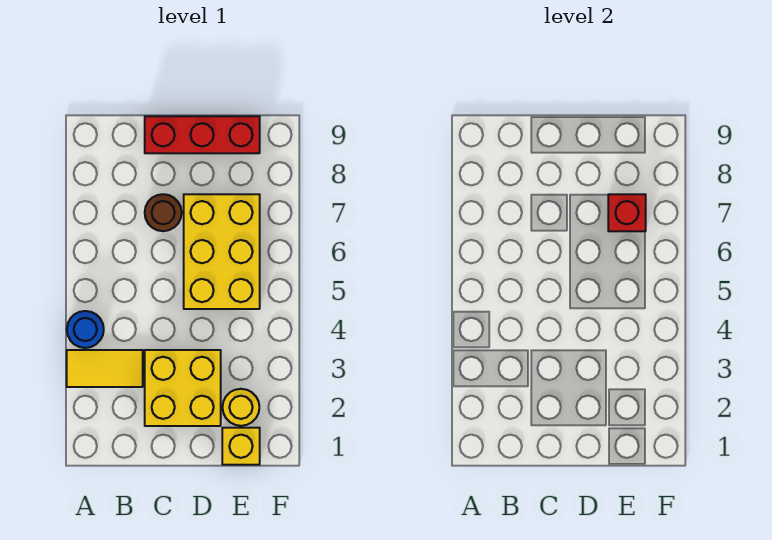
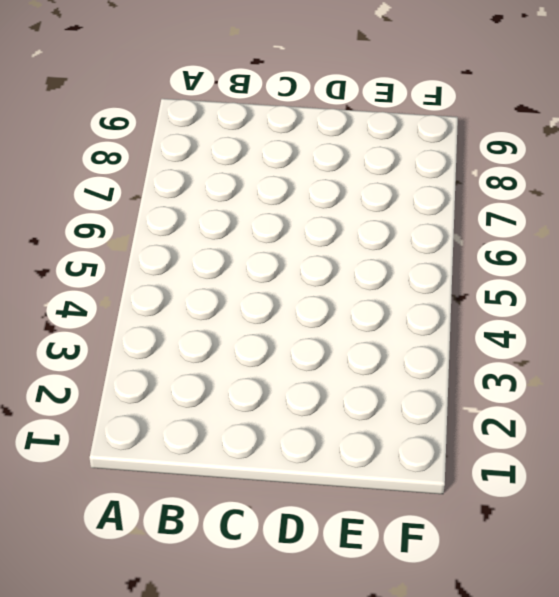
none -> yellow 1x2 tile [67,350,143,387]
none -> blue 1x1 round brick [67,311,104,348]

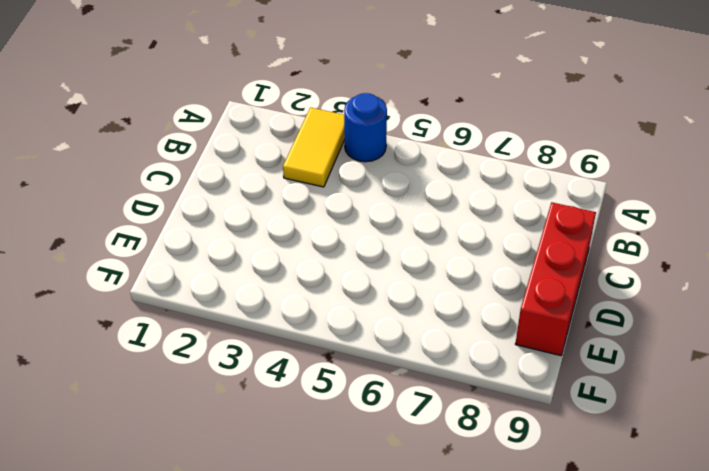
none -> yellow 2x2 brick [145,350,221,426]
none -> brown 1x1 round brick [145,194,182,231]

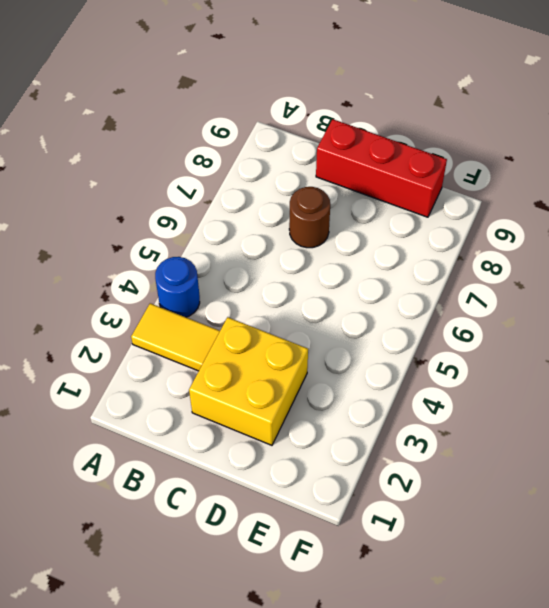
none -> yellow 2x3 brick [184,194,260,309]
none -> yellow 1x1 brick [222,428,260,465]

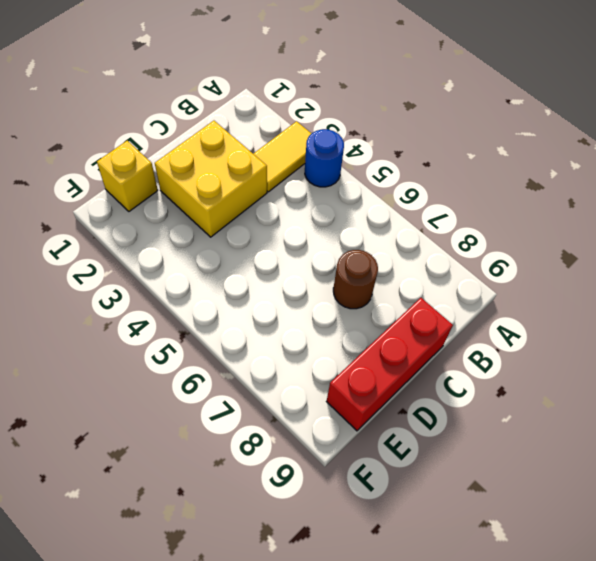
none -> yellow 2x3 brick [184,194,260,309]
none -> yellow 1x1 round brick [222,389,259,426]

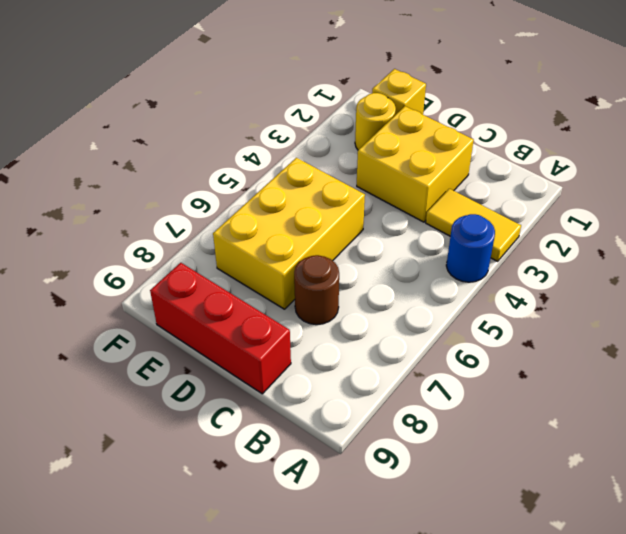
none -> red 1x1 brick [608,194,646,231]

